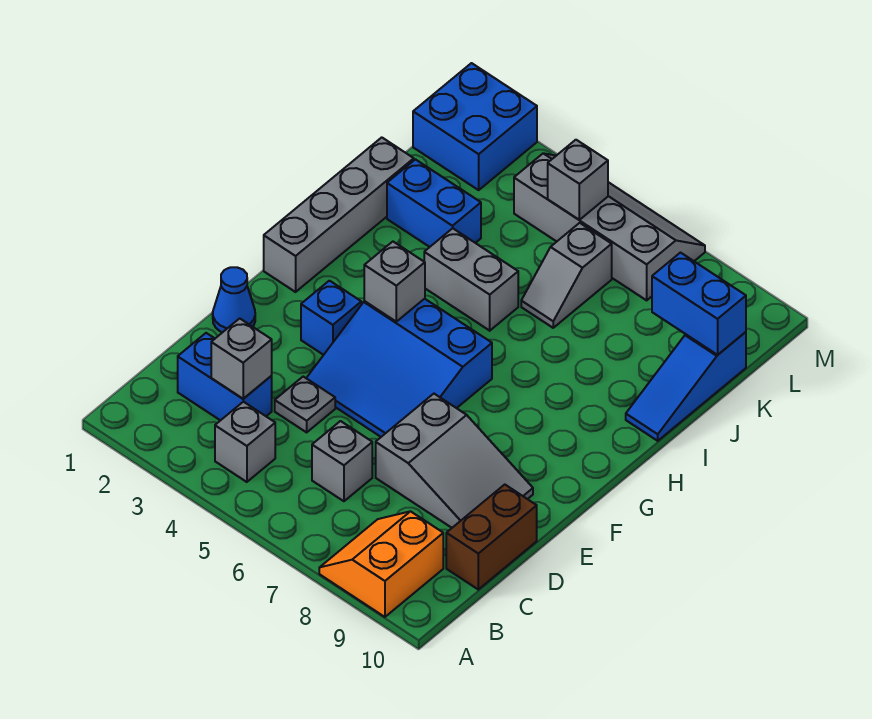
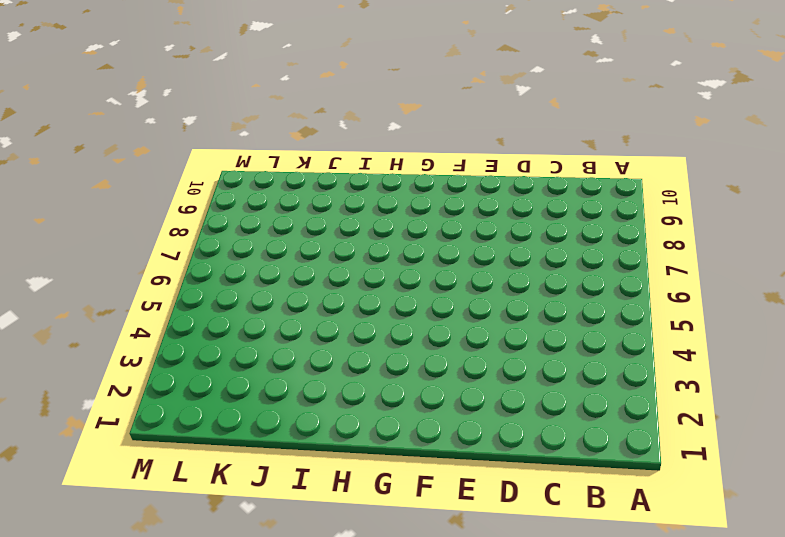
none -> orange 2x2 slope [319,511,443,617]
none -> grey 1x1 brick [215,402,275,482]
none -> blue 1x2 brick [178,333,272,421]

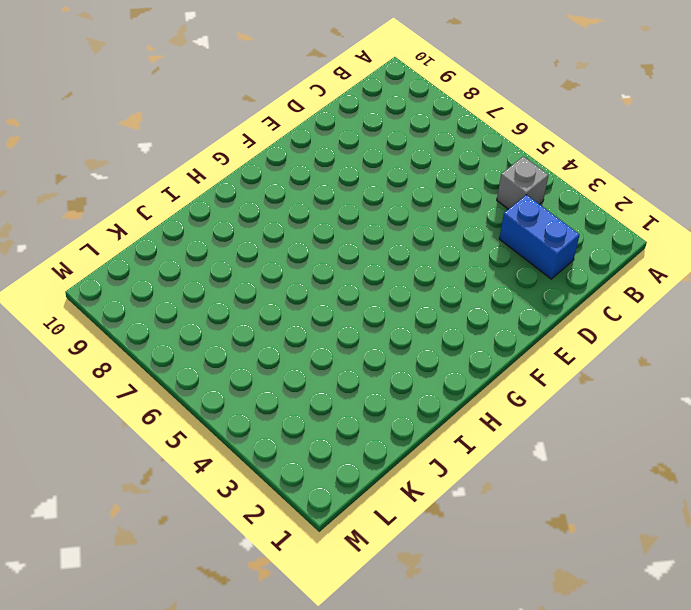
none -> orange 2x2 slope [319,511,443,617]
none -> grey 1x1 brick [312,421,372,501]
none -> brown 1x2 brick [446,485,537,589]

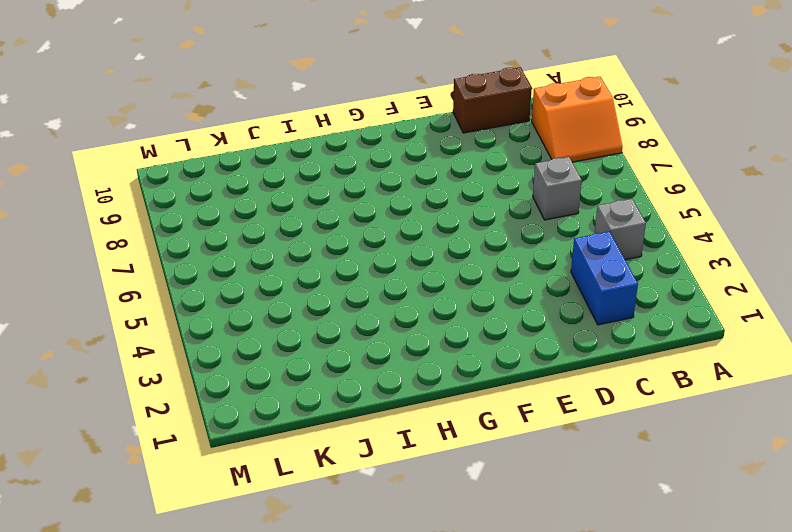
none -> grey 1x1 plate [275,377,335,432]
none -> grey 2x3 slope [376,394,533,528]
none -> blue 1x1 cone [213,267,255,333]

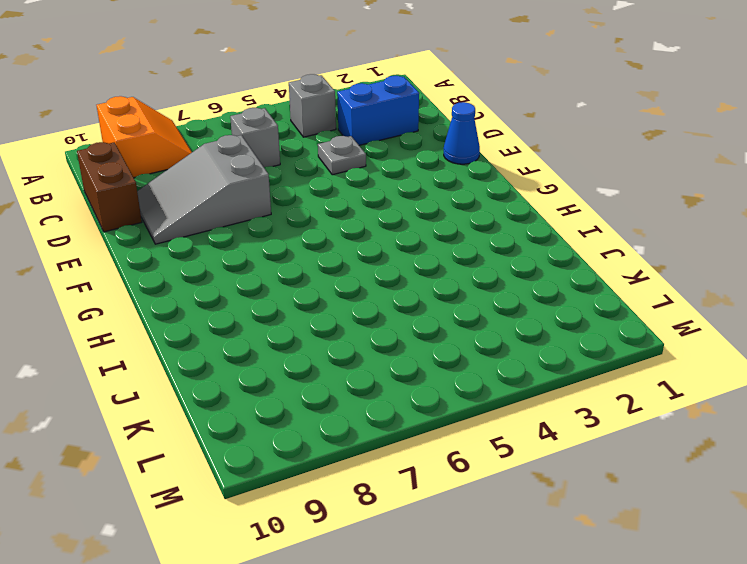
none -> blue 3x3 slope [306,299,492,437]
none -> blue 1x1 brick [301,281,361,355]
none -> grey 1x4 brick [264,137,414,292]

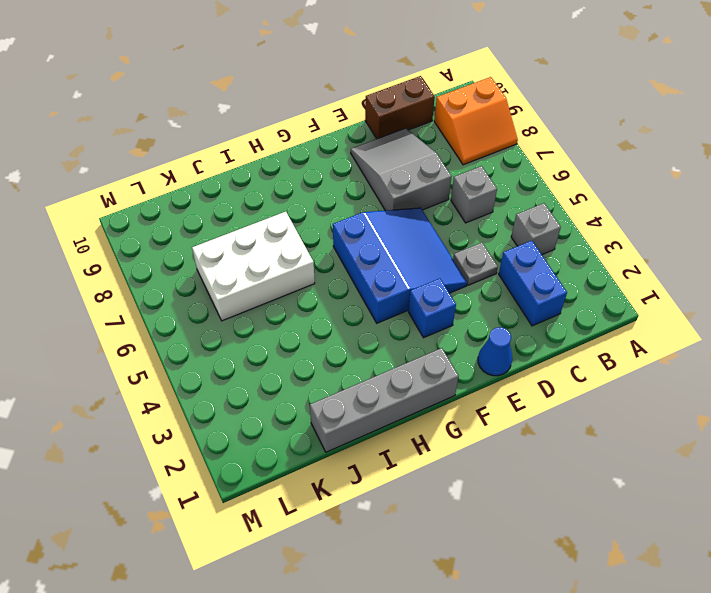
white 2x3 brick [192,212,315,321] -> grey 1x2 slope [521,223,612,328]
none -> grey 1x2 brick [424,228,518,331]
none -> blue 1x3 slope [626,332,746,441]
none -> blue 1x2 brick [387,159,481,247]

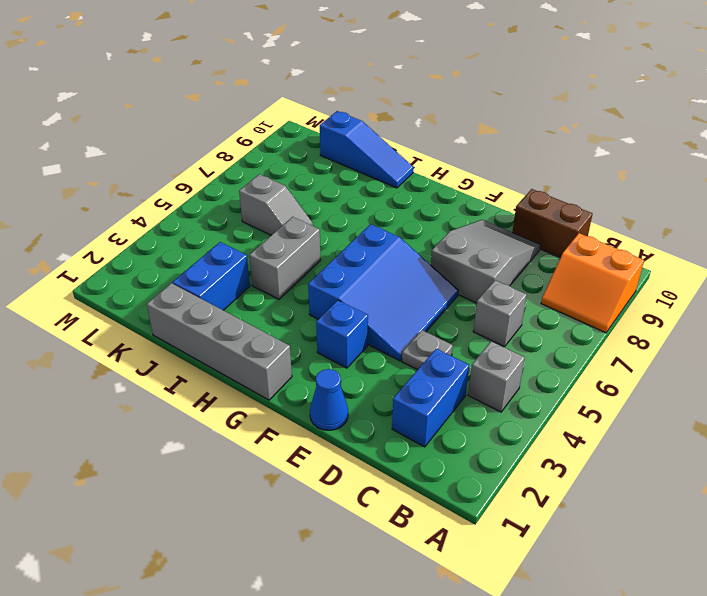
none -> blue 2x2 brick [413,63,537,190]
none -> grey 2x4 slope [514,153,705,300]
none -> grey 1x1 brick [211,318,272,399]

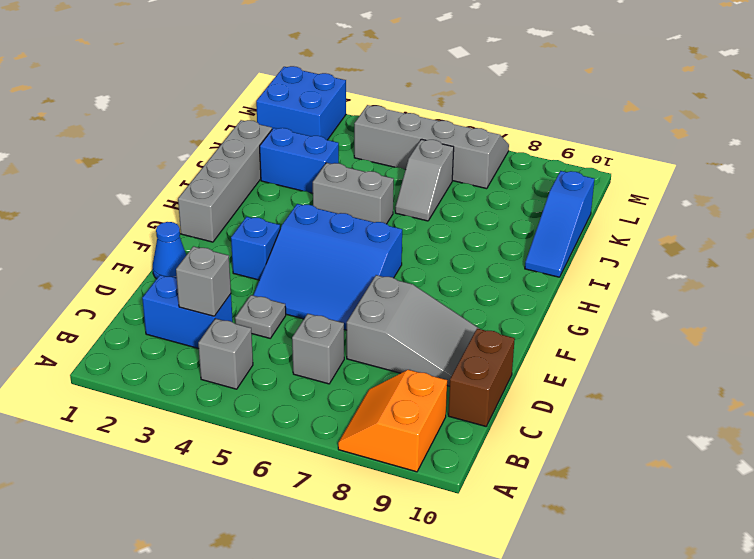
none -> grey 1x1 brick [364,242,425,322]
none -> blue 1x2 brick [652,253,746,355]
none -> grey 1x1 brick [548,140,608,220]

